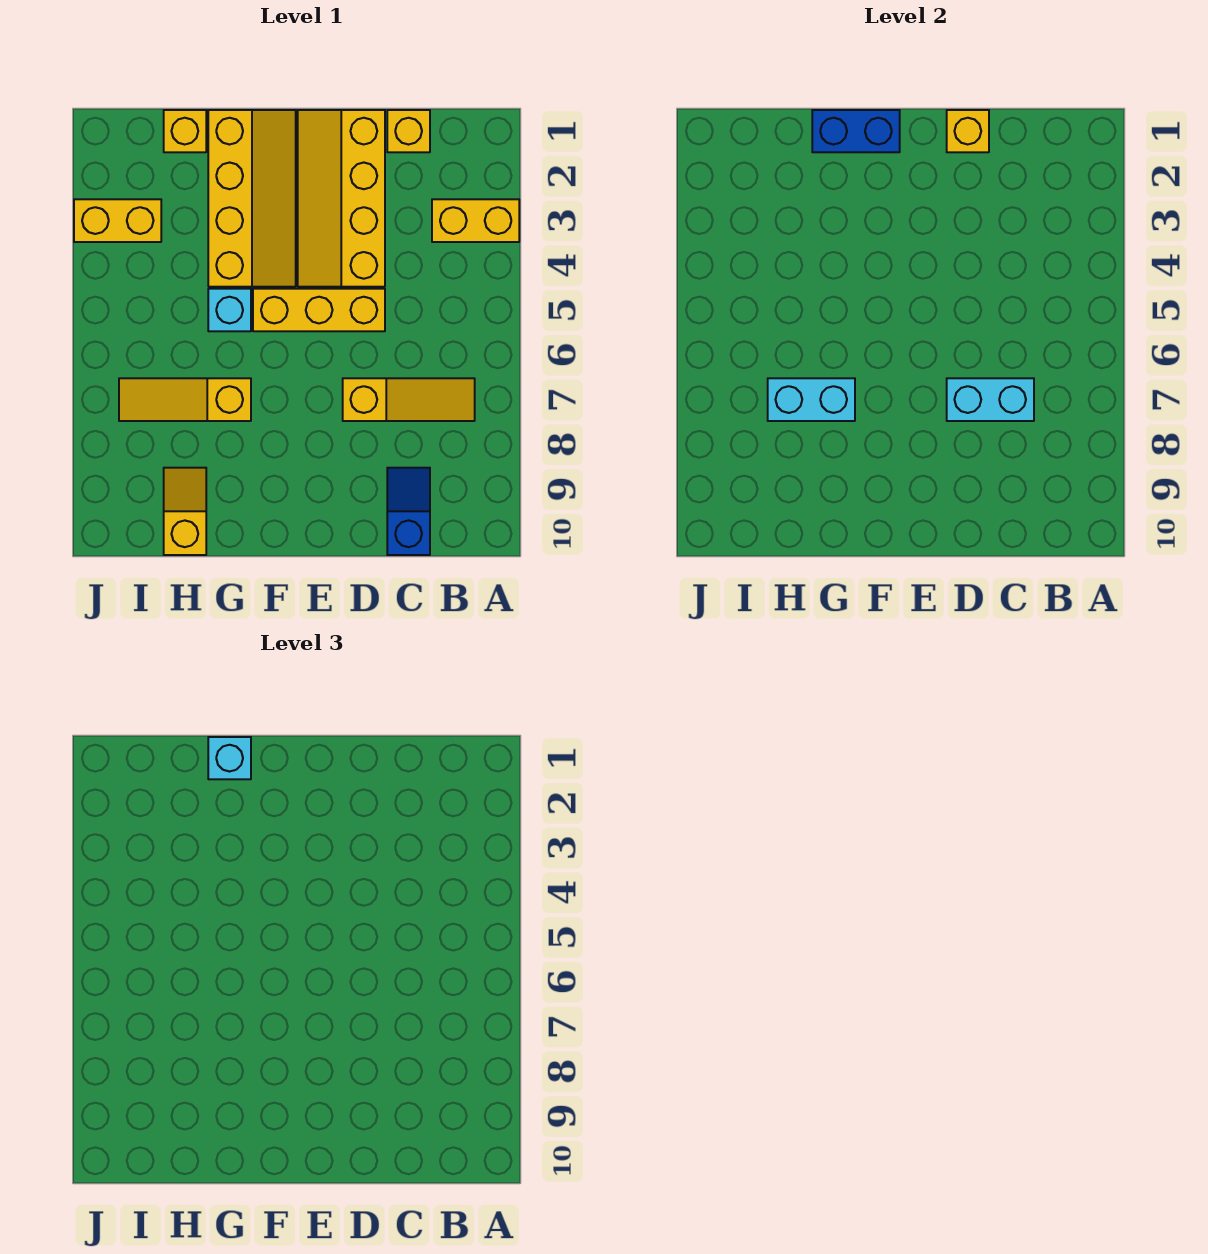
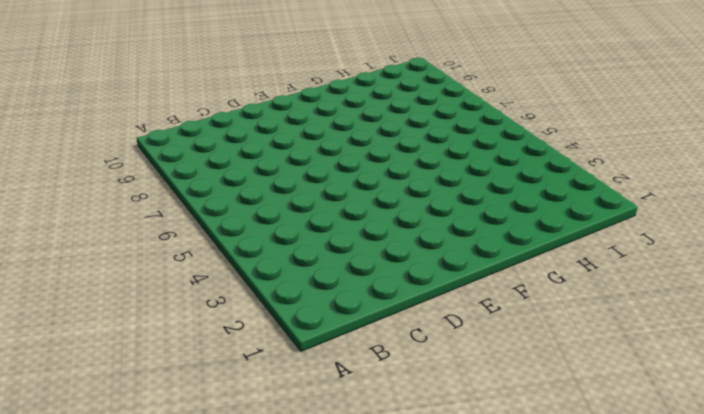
none -> yellow 1x2 brick [432,199,519,242]
none -> yellow 1x3 slope [343,378,475,421]
none -> yellow 1x1 brick [387,110,430,152]

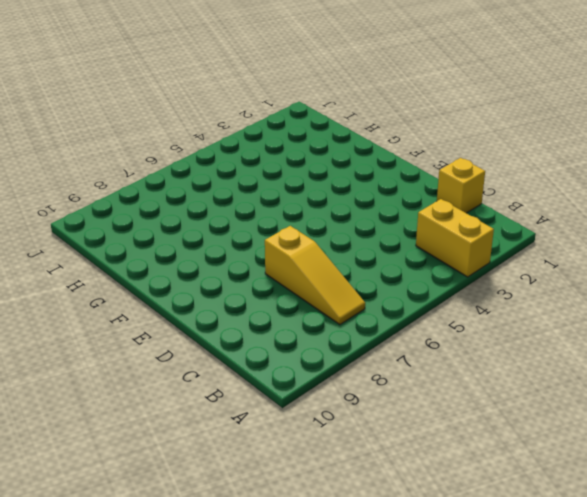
none -> blue 1x2 slope [387,468,430,555]
none -> yellow 2x4 slope [298,110,385,287]
none -> yellow 1x3 brick [253,289,385,331]

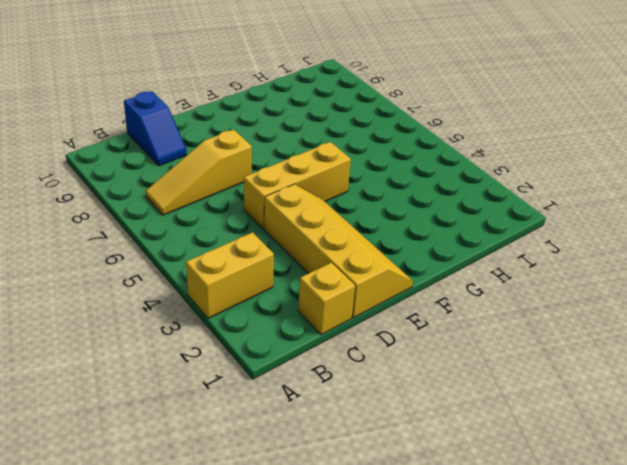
none -> yellow 2x4 slope [208,110,296,287]
none -> cyan 1x1 brick [208,289,251,331]
none -> yellow 1x3 slope [119,378,251,421]

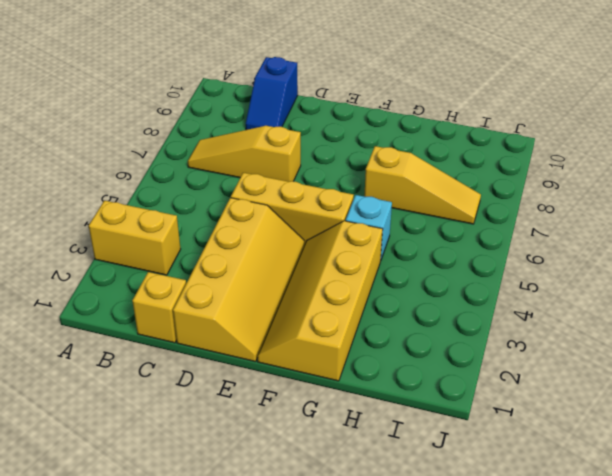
none -> yellow 1x1 brick [164,110,206,152]
none -> yellow 1x2 slope [164,468,206,555]
none -> yellow 1x2 brick [74,199,161,242]

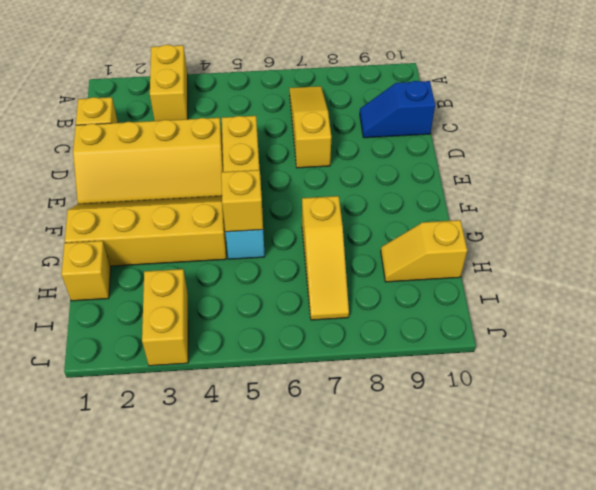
yellow 1x1 brick [221,170,263,232] -> yellow 1x1 brick moved to [947,110,989,152]
none -> cyan 1x2 brick [947,378,1034,421]
none -> blue 1x2 brick [812,110,900,152]
none -> cyan 1x2 brick [768,378,855,421]

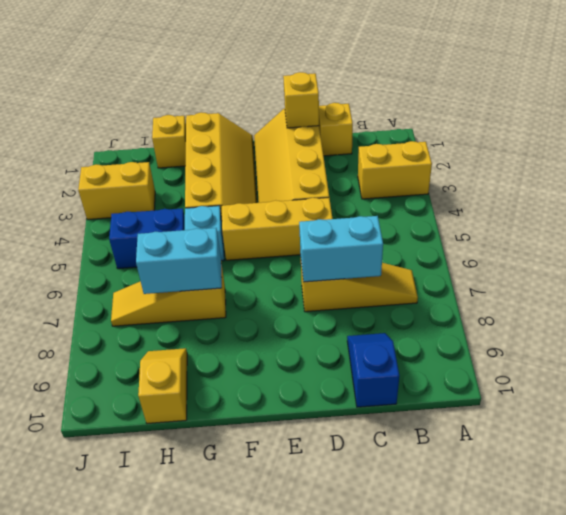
blue 1x2 brick [109,208,185,269] -> blue 1x2 brick moved to [812,110,900,152]
none -> cyan 1x1 brick [208,737,251,779]

